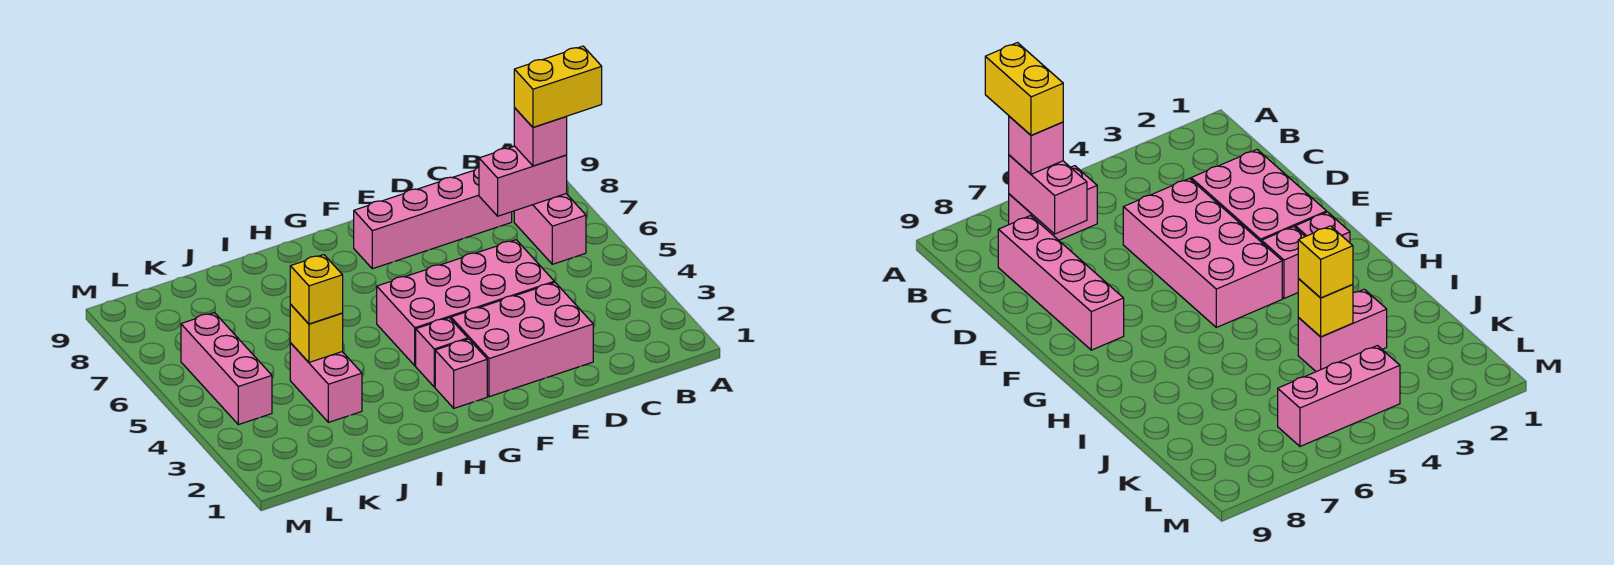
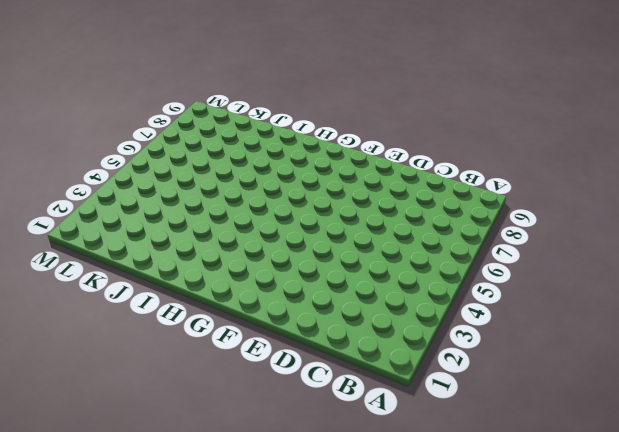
none -> pink 1x2 brick [514,194,586,264]
none -> pink 1x4 brick [354,167,512,269]
none -> pink 2x3 brick [451,282,593,397]

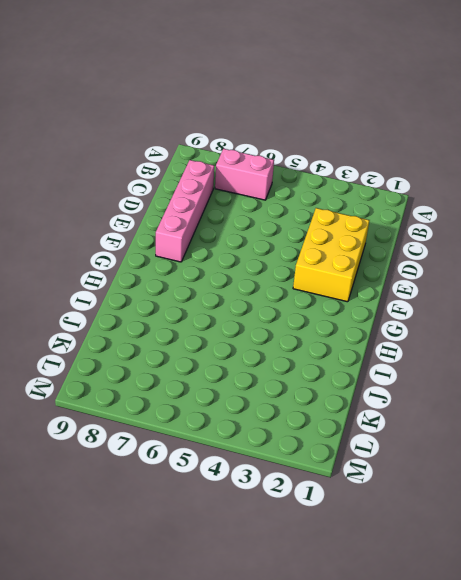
yellow 2x3 brick [293,208,370,302] -> pink 2x3 brick [451,282,593,397]
none -> pink 2x4 brick [377,240,554,366]
none -> pink 1x1 brick [435,339,487,408]
none -> pink 1x1 brick [416,318,468,387]

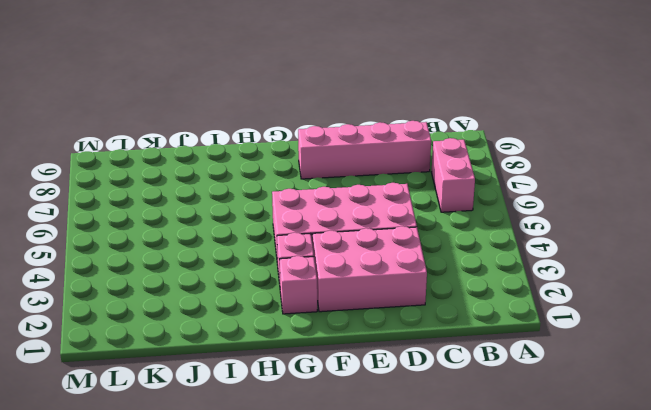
none -> pink 1x2 brick [290,343,362,422]
none -> pink 1x3 brick [181,313,272,425]
none -> pink 1x2 brick [479,146,567,216]

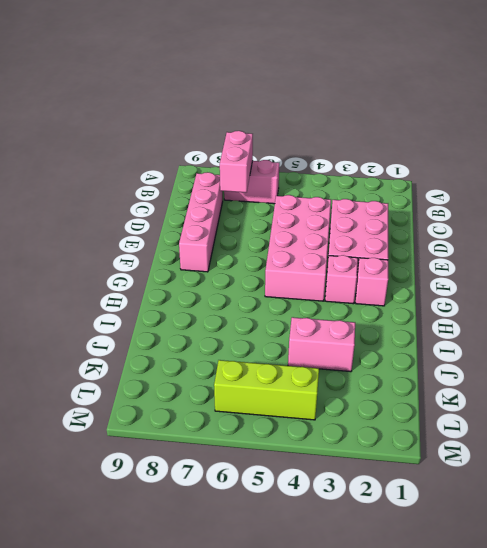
lime 1x3 brick [214,360,319,420] -> pink 1x3 brick [181,313,272,425]
none -> yellow 1x1 brick [290,305,343,362]
none -> pink 1x1 brick [514,108,567,166]
none -> yellow 1x1 brick [290,255,343,324]

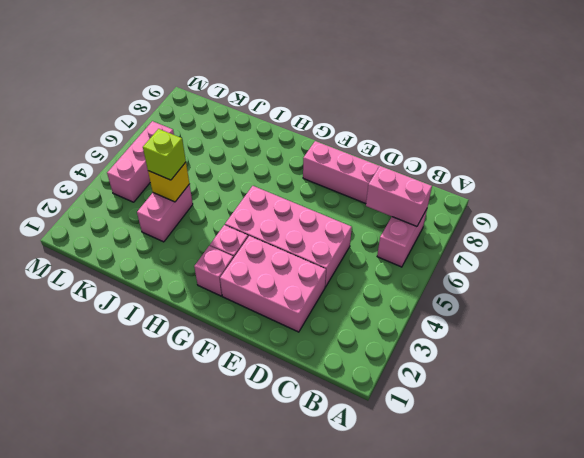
lime 1x1 brick [143,129,186,180] -> yellow 1x1 brick [290,255,343,324]
none -> pink 1x1 brick [514,108,567,166]
none -> yellow 1x2 brick [514,46,602,127]

